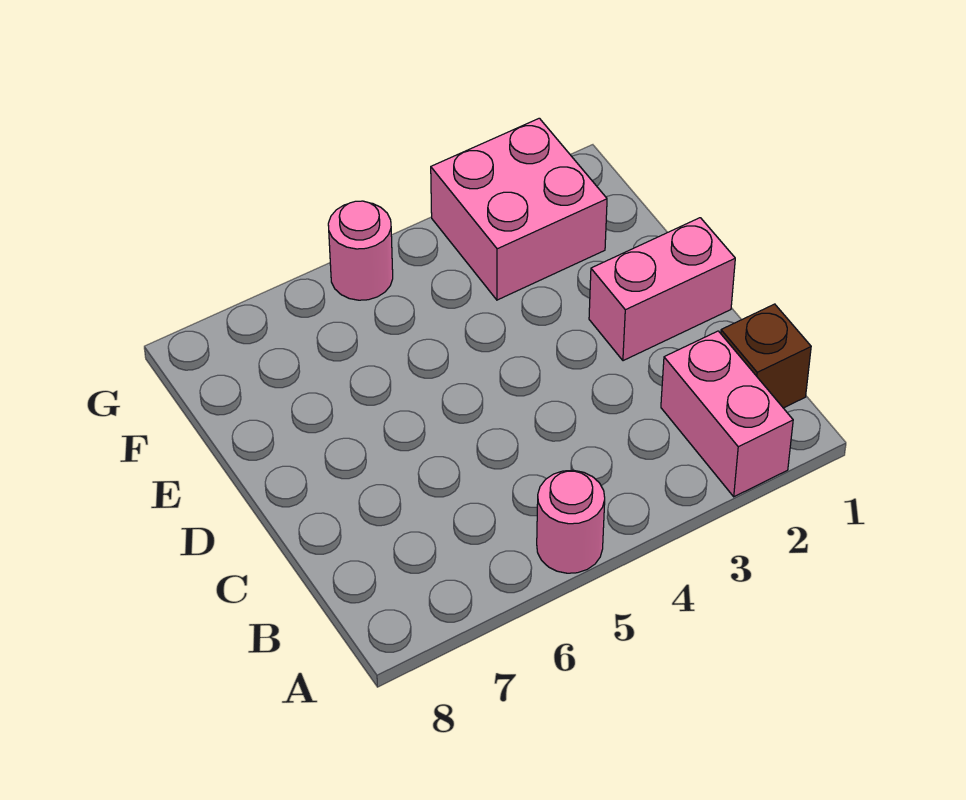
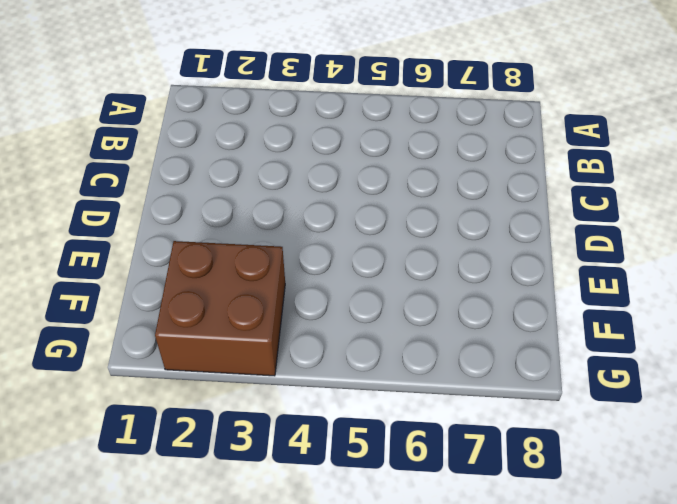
brown 2x2 brick [155,241,285,376] -> pink 2x2 brick [431,118,607,300]
none -> pink 1x2 brick [661,331,793,497]
none -> pink 1x1 round brick [537,470,605,573]

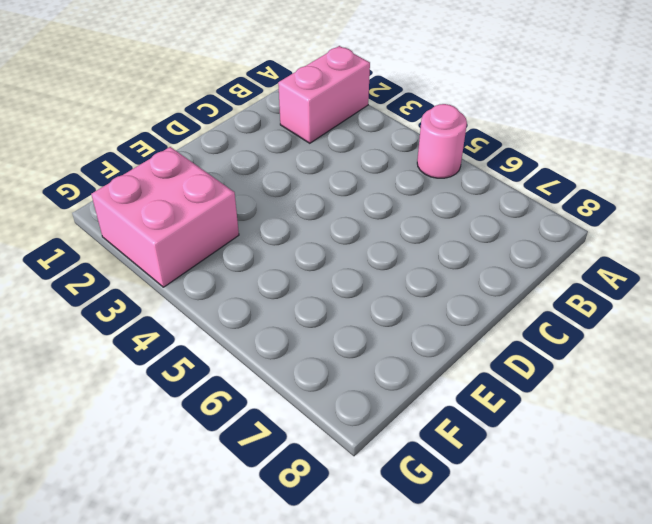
none -> brown 1x1 brick [721,304,811,408]
none -> pink 1x2 brick [589,218,735,361]

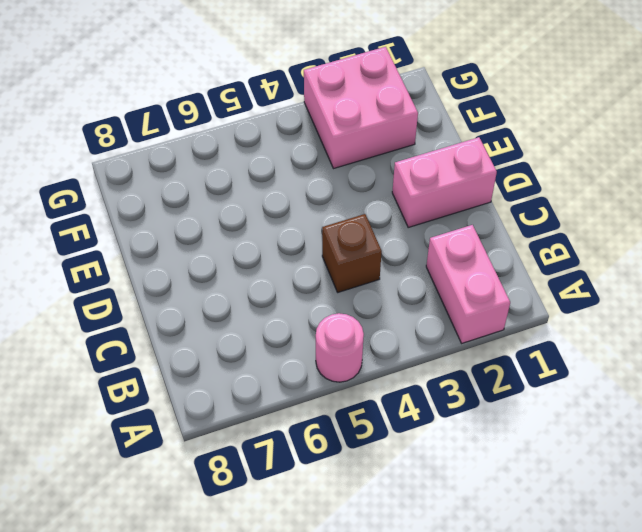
brown 1x1 brick [322,214,382,292] -> brown 1x1 brick moved to [721,304,811,408]
none -> pink 1x1 round brick [328,201,393,300]

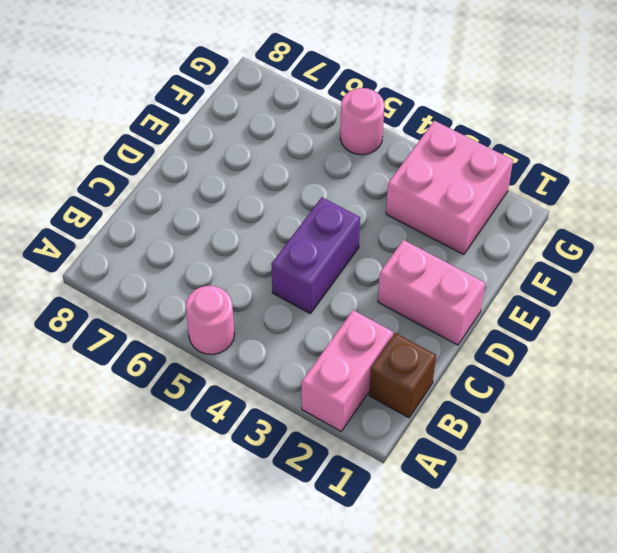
purple 1x2 brick [271,197,360,313] -> none

